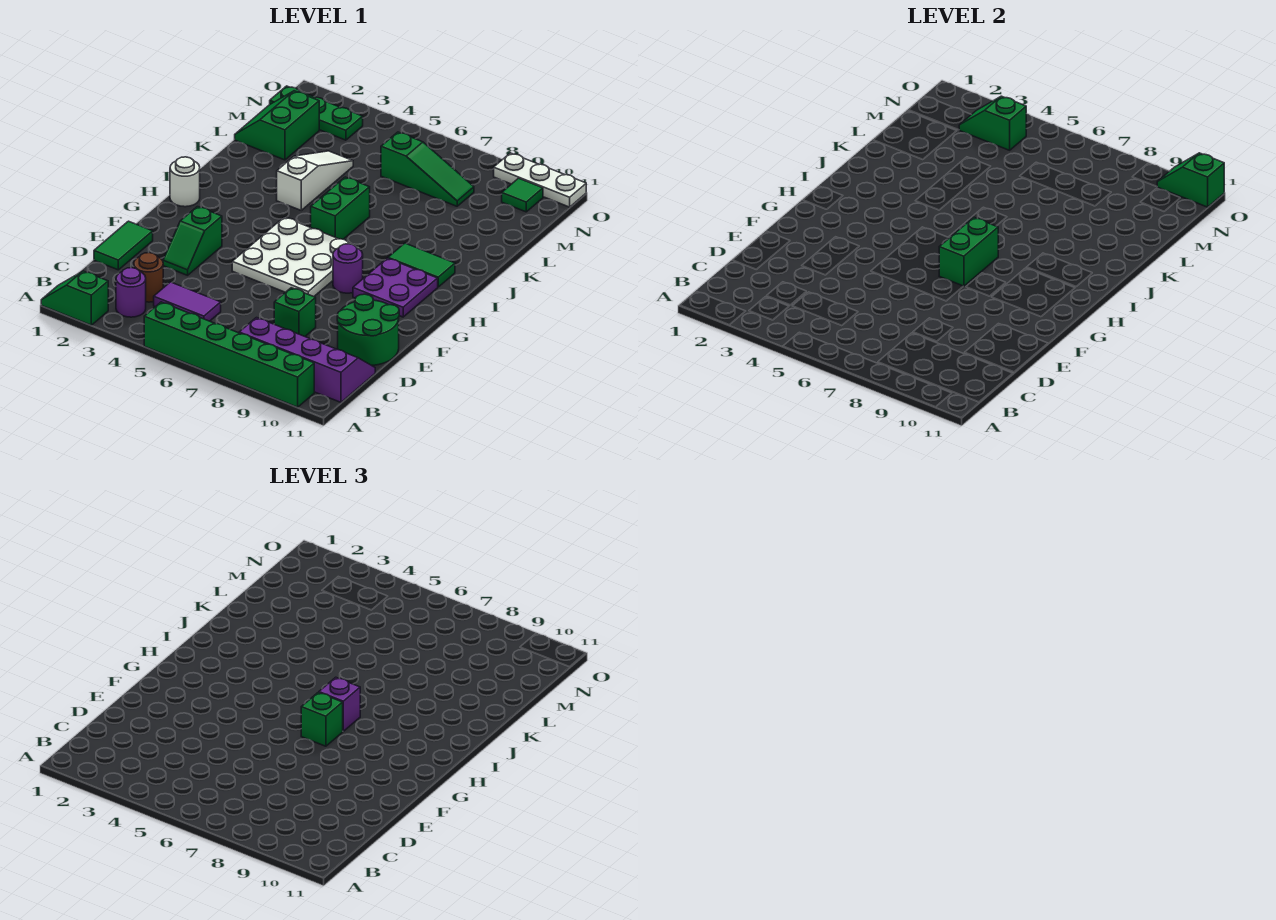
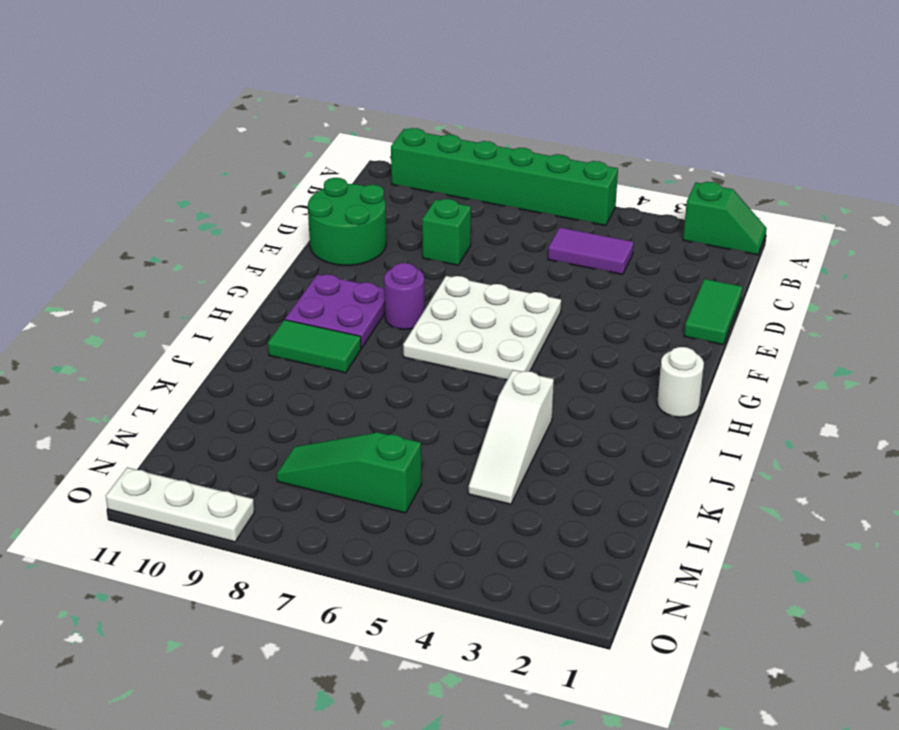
none -> purple 1x1 round brick [116,268,146,317]
none -> purple 2x4 slope [239,318,375,402]
none -> brown 1x1 round brick [134,253,163,302]

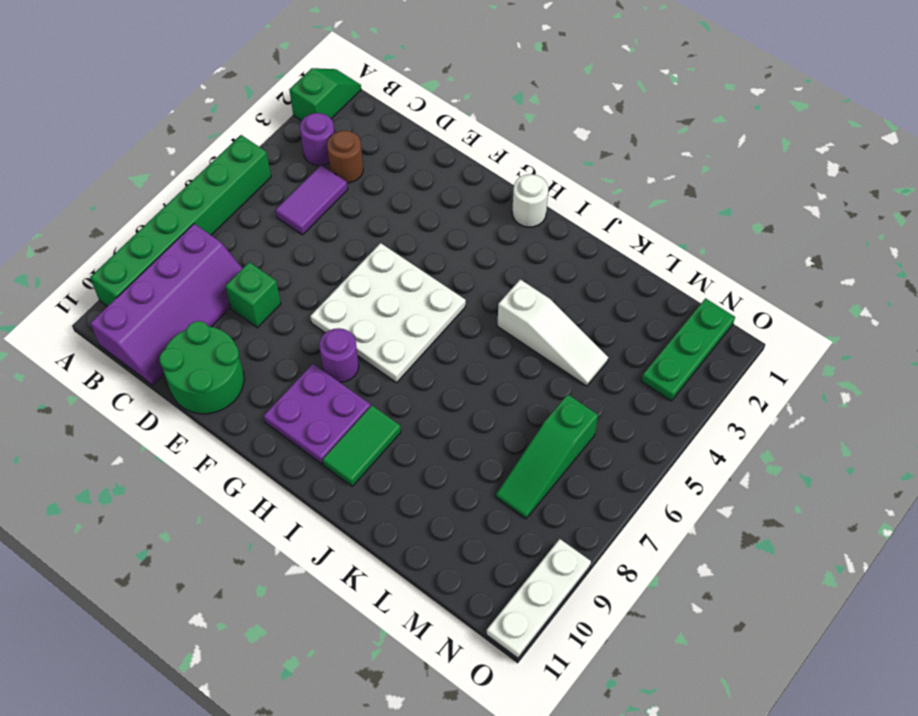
none -> green 1x2 tile [94,221,153,270]
none -> green 1x2 slope [163,207,222,275]
none -> green 1x2 brick [311,177,370,239]

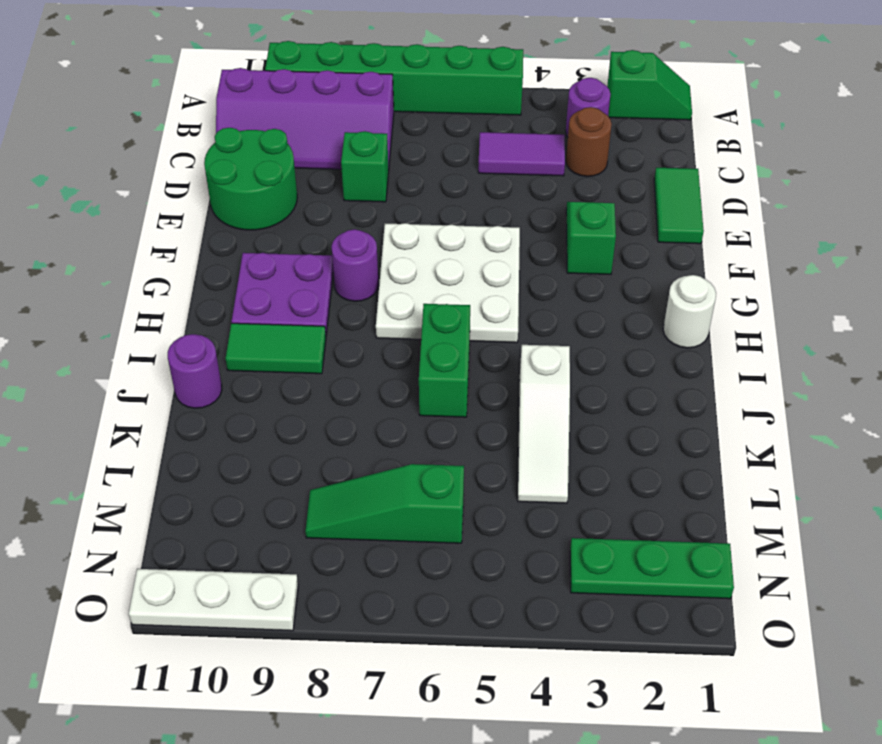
purple 1x1 round brick [168,334,222,408] -> none
none -> green 2x2 slope [235,91,319,160]
none -> green 1x1 tile [502,178,543,212]
none -> green 1x2 brick [939,217,998,286]

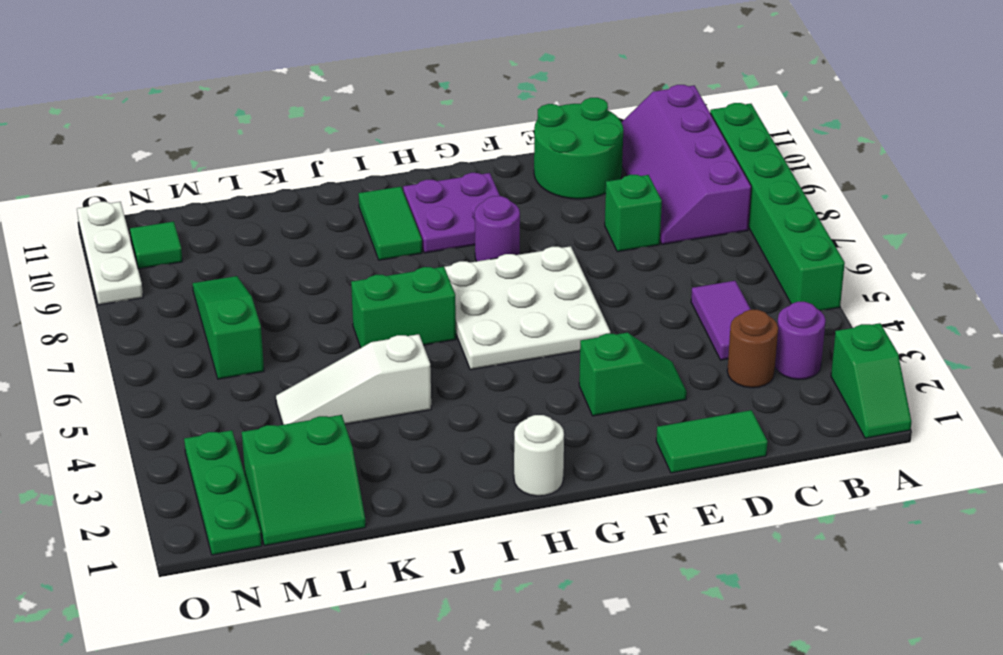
none -> green 1x2 brick [939,217,998,286]
none -> green 1x2 slope [959,96,1026,150]
none -> green 1x2 slope [1157,153,1224,207]

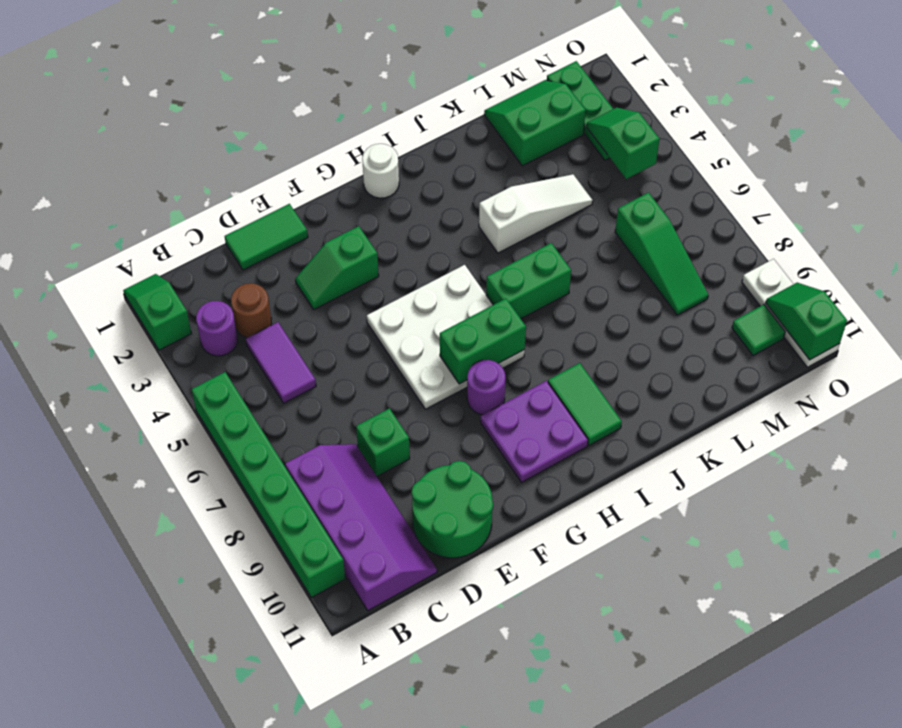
none -> green 1x1 brick [301,692,343,746]
none -> purple 1x1 brick [319,677,360,731]

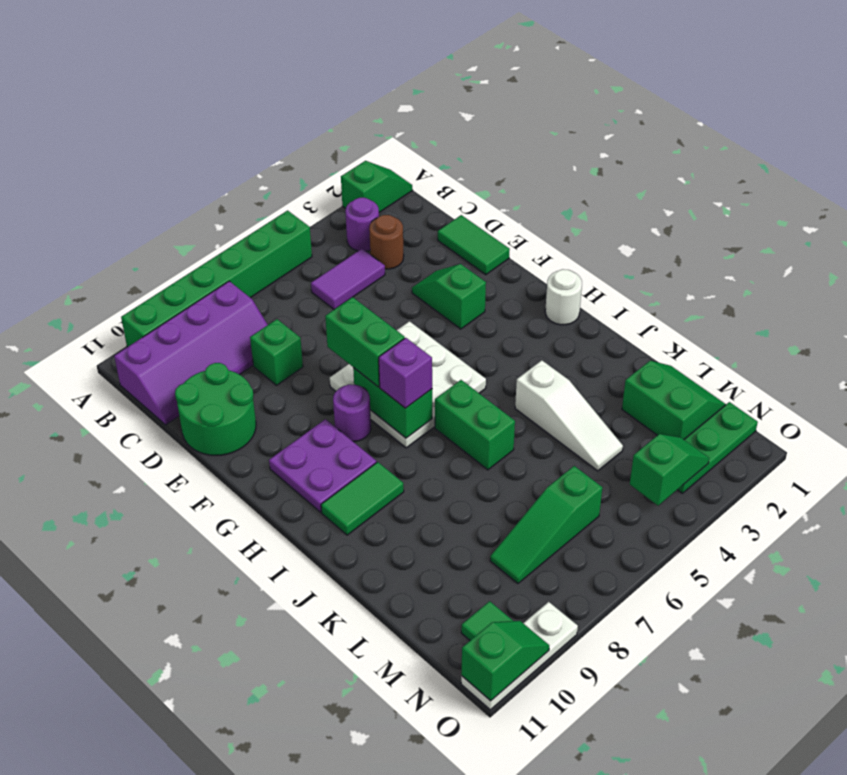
green 1x2 brick [325,297,405,387] -> green 1x1 brick [301,692,343,746]

